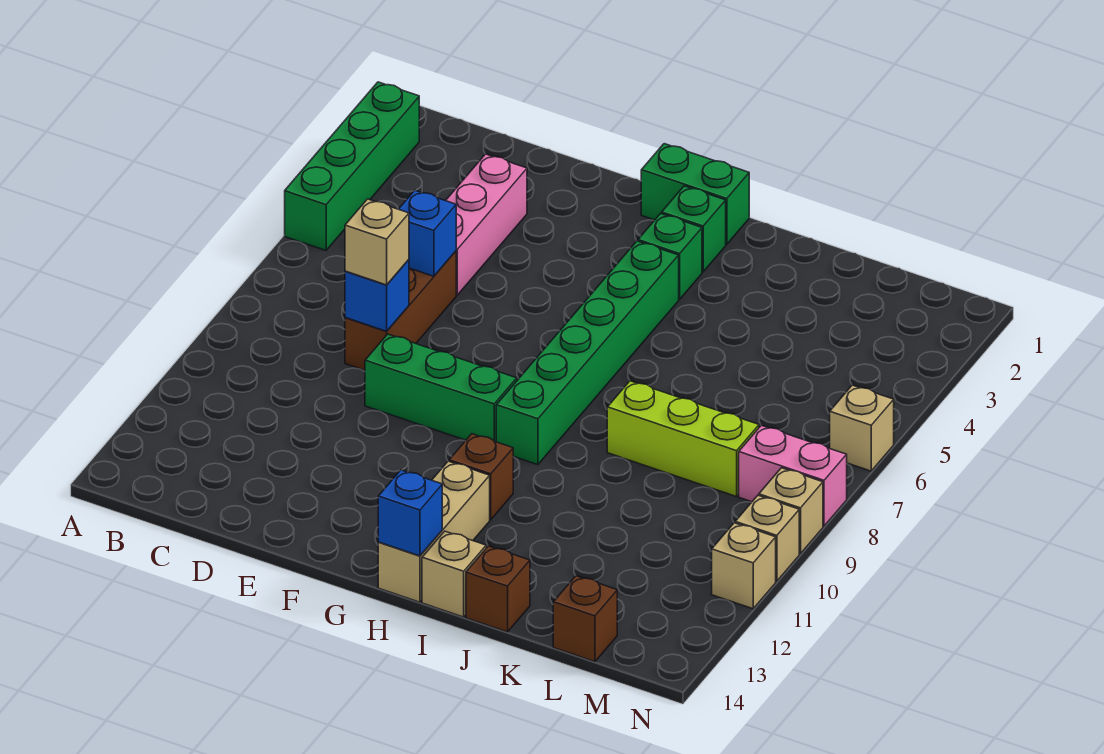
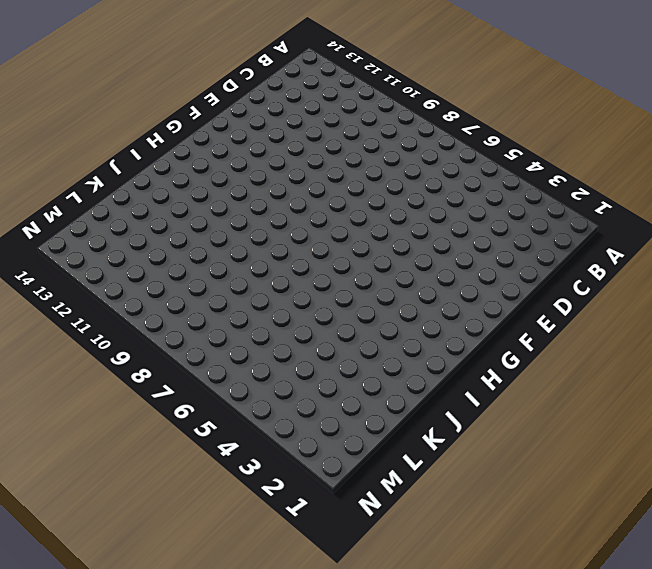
none -> green 1x4 brick [285,82,419,250]
none -> pink 1x3 brick [446,154,527,295]
none -> brown 1x3 brick [345,251,456,370]

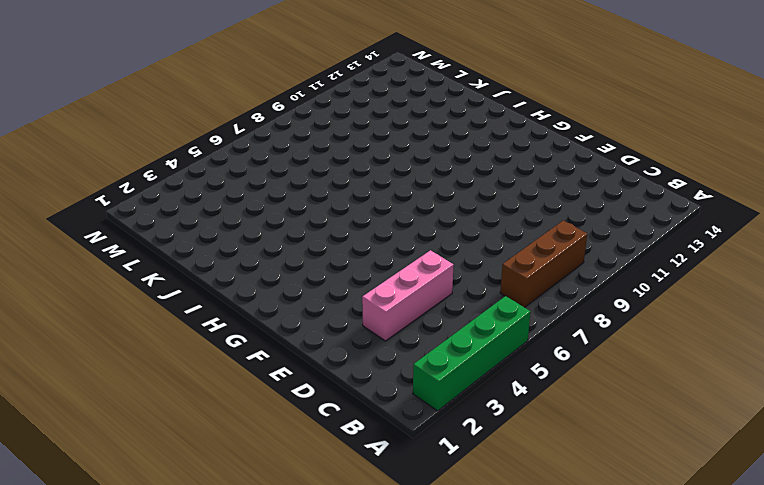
brown 1x3 brick [500,220,587,307] -> brown 1x3 brick moved to [345,251,456,370]
none -> green 1x3 brick [365,334,517,442]
none -> green 1x2 brick [641,144,749,244]
none -> green 1x1 brick [662,186,726,272]

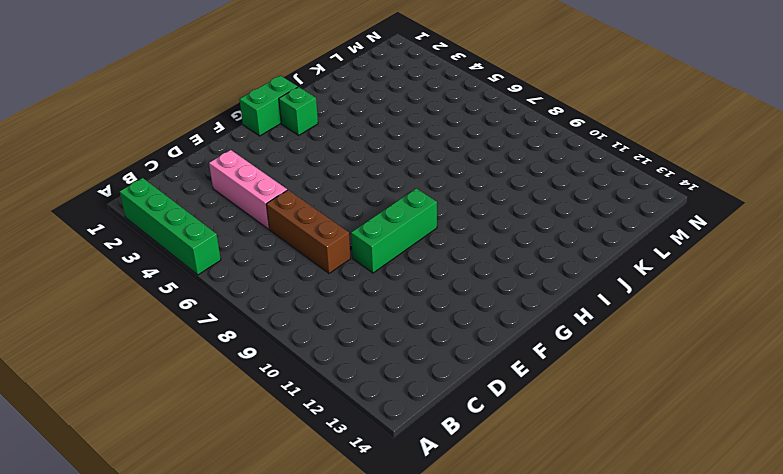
none -> green 1x1 brick [638,214,702,299]
none -> green 1x6 brick [496,241,679,465]
none -> brown 1x1 brick [449,434,513,520]

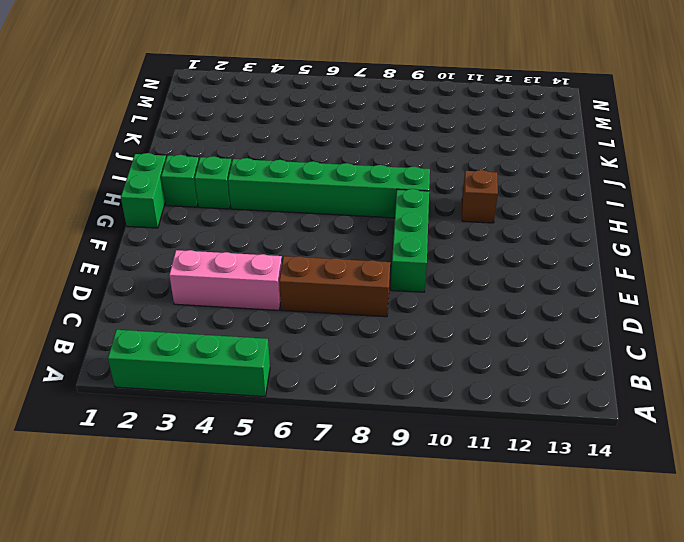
none -> tan 1x3 brick [378,461,490,602]
none -> tan 1x1 brick [422,531,486,617]
none -> lime 1x3 brick [607,381,759,497]

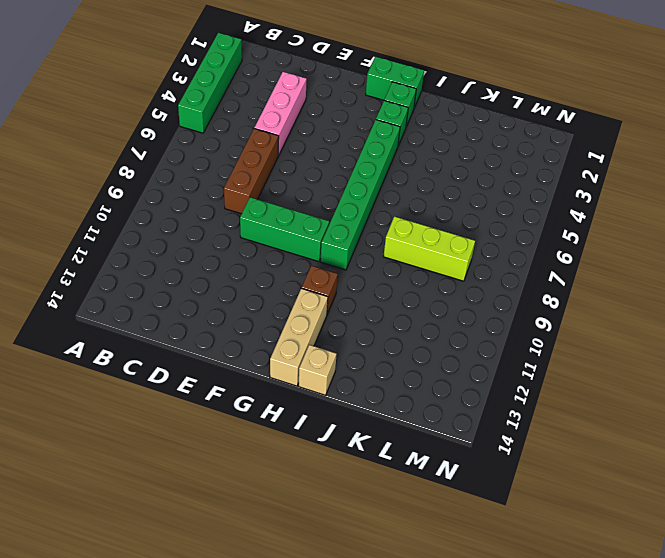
none -> brown 1x1 brick [466,546,530,632]
none -> brown 1x1 brick [553,576,617,662]
none -> pink 1x2 brick [739,425,847,526]

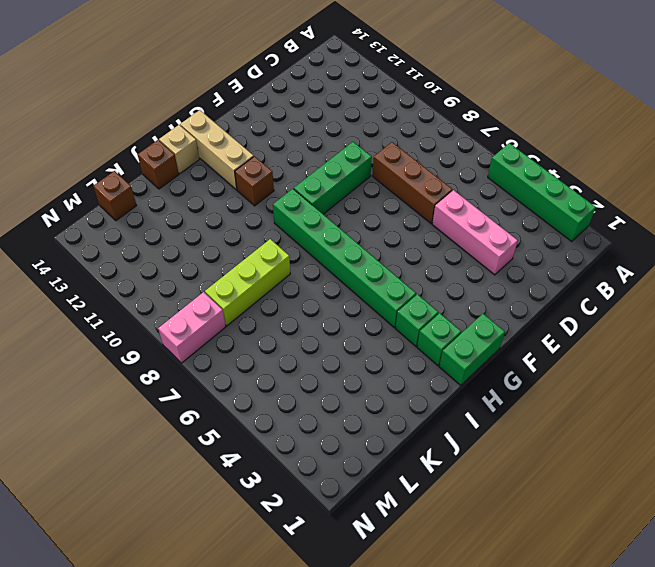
none -> tan 1x1 brick [830,385,894,471]
none -> tan 1x1 brick [759,468,823,554]
none -> tan 1x1 brick [735,495,799,581]

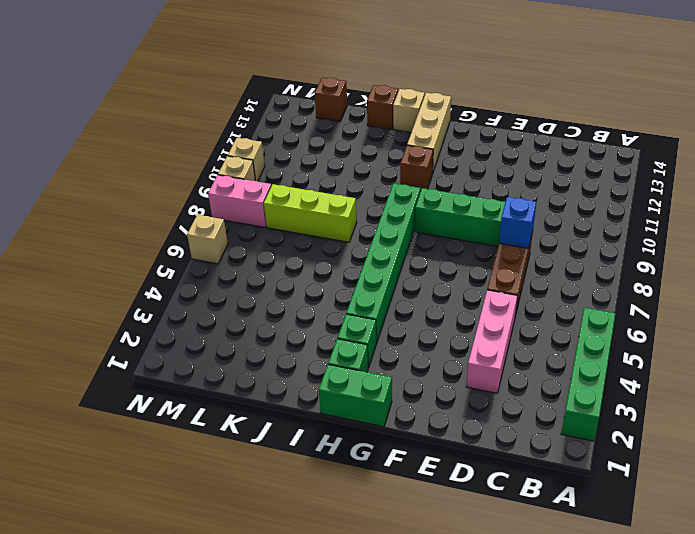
none -> tan 1x1 brick [712,523,776,609]
none -> blue 1x1 brick [399,190,456,276]
none -> blue 1x1 brick [378,470,442,556]

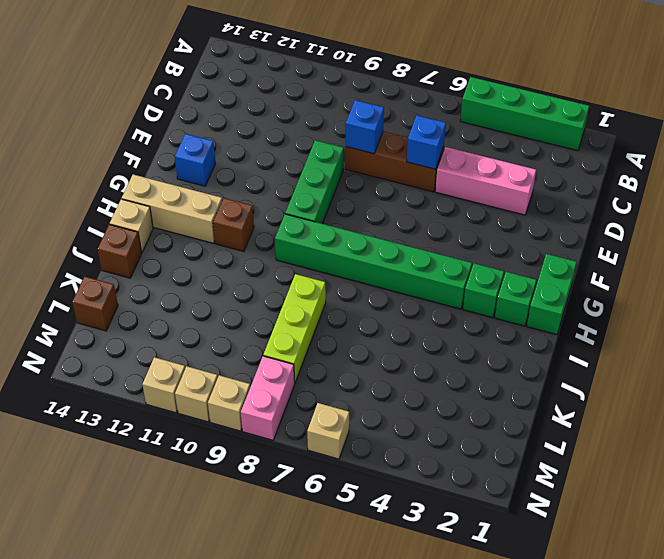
blue 1x1 brick [175,134,216,186] -> blue 1x1 brick moved to [378,470,442,556]
none -> tan 1x1 brick [345,199,409,285]

